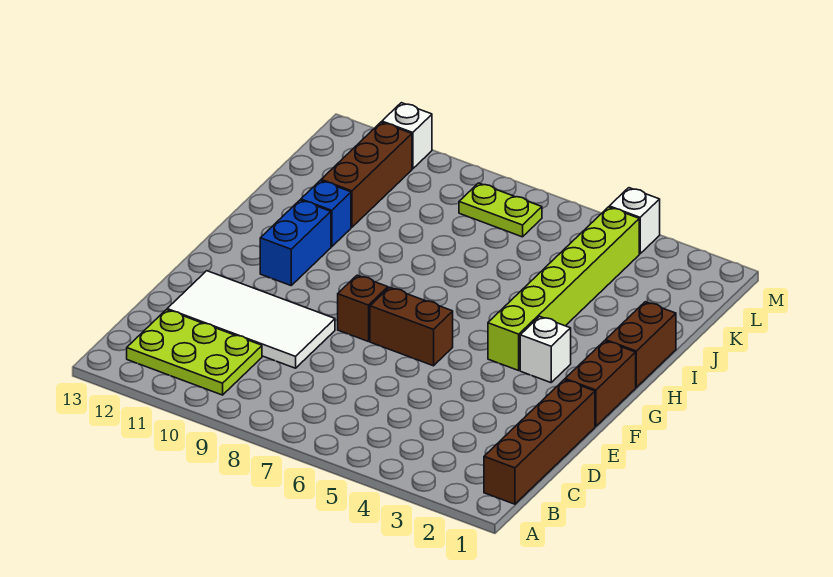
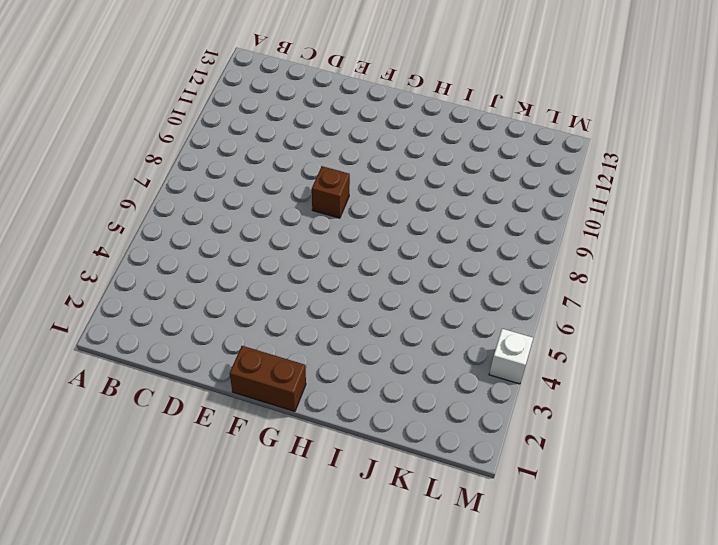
none -> brown 1x4 brick [484,380,595,504]
none -> lime 2x3 plate [127,310,262,395]
none -> white 2x4 tile [167,271,335,368]

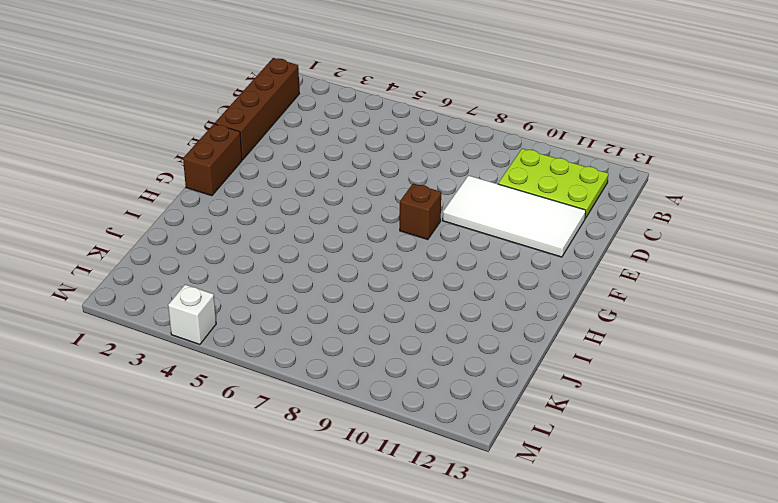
none -> brown 1x2 brick [370,287,453,366]
none -> white 1x1 brick [520,316,571,383]
none -> lime 1x6 brick [488,207,639,370]

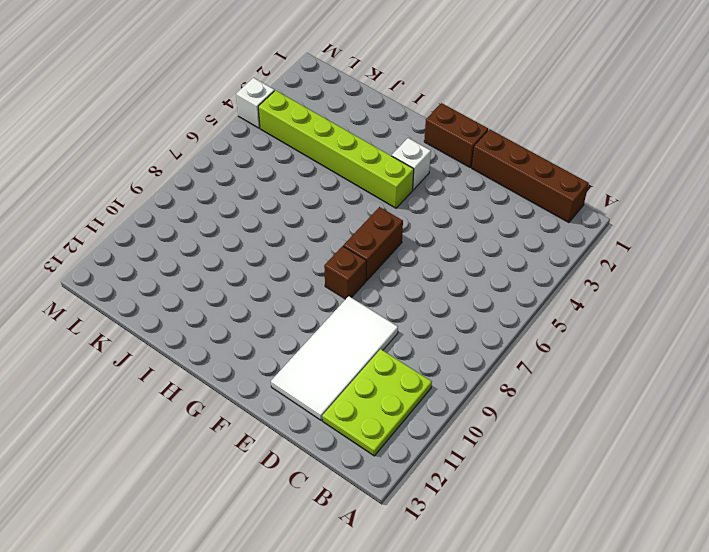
none -> blue 1x2 brick [260,200,331,285]
none -> brown 1x2 brick [606,302,676,387]
none -> blue 1x1 brick [301,181,351,247]

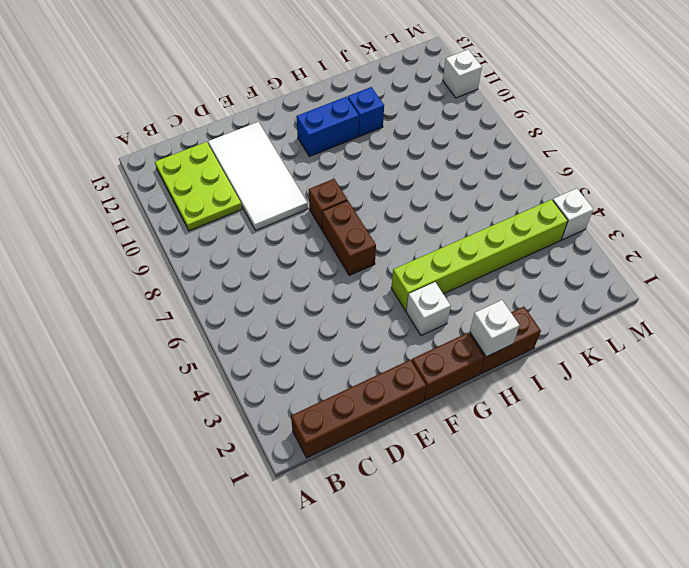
white 1x1 brick [470,300,519,357] -> none
none -> brown 1x3 brick [321,122,412,227]
none -> lime 1x2 plate [459,183,542,237]

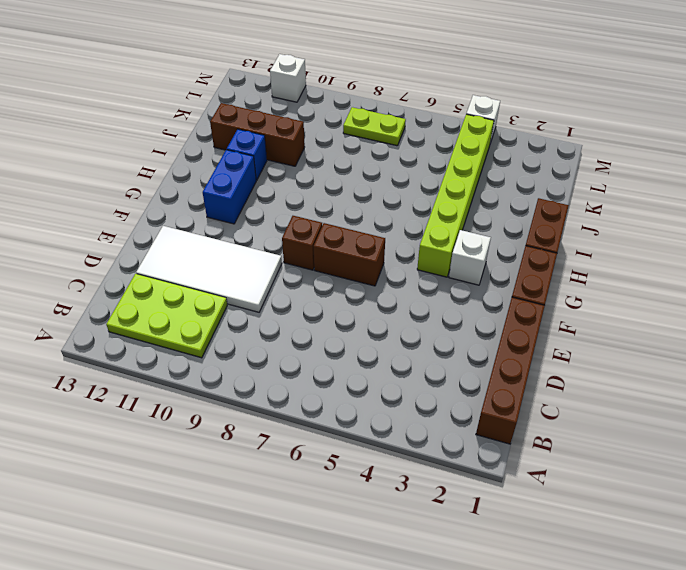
brown 1x3 brick [210,103,305,166] -> brown 1x3 brick turned to [321,122,412,227]

